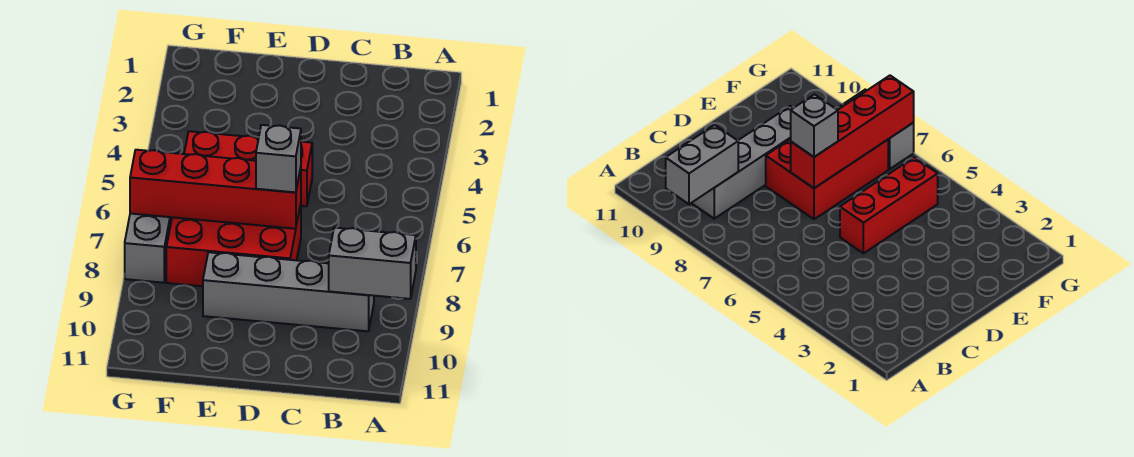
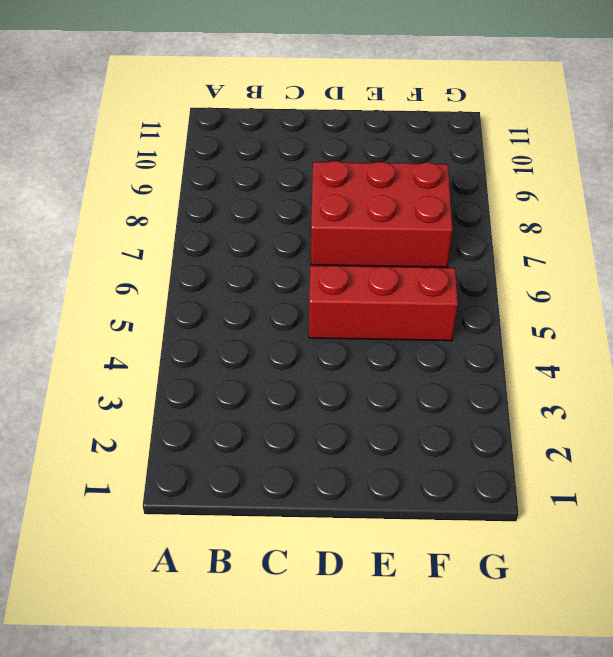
none -> grey 1x4 brick [203,252,374,331]
none -> grey 1x2 brick [125,213,172,283]

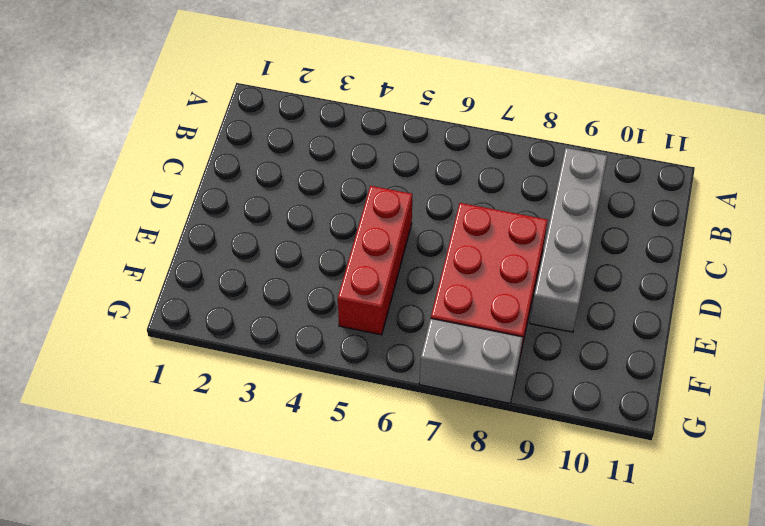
none -> grey 1x2 brick [329,228,416,299]
none -> red 1x4 brick [130,150,301,229]

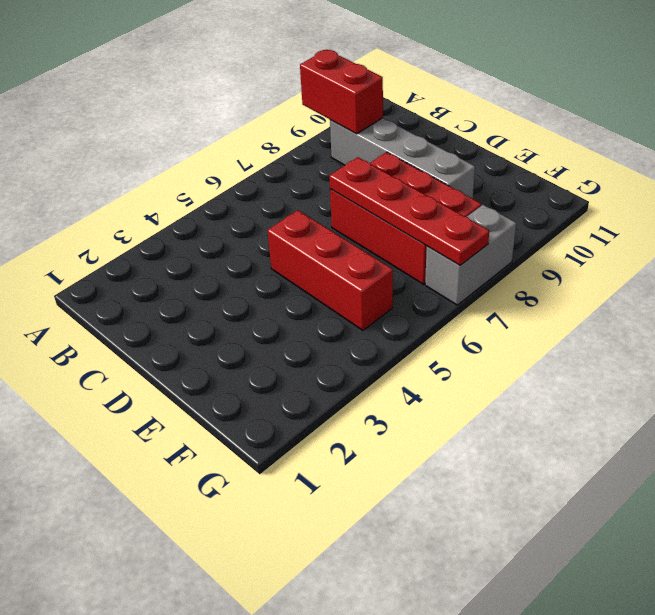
red 1x2 brick [300,49,383,134] -> grey 1x2 brick [329,228,416,299]
red 1x4 plate [329,157,489,265] -> red 1x4 brick [130,150,301,229]
none -> grey 1x1 brick [256,125,301,192]

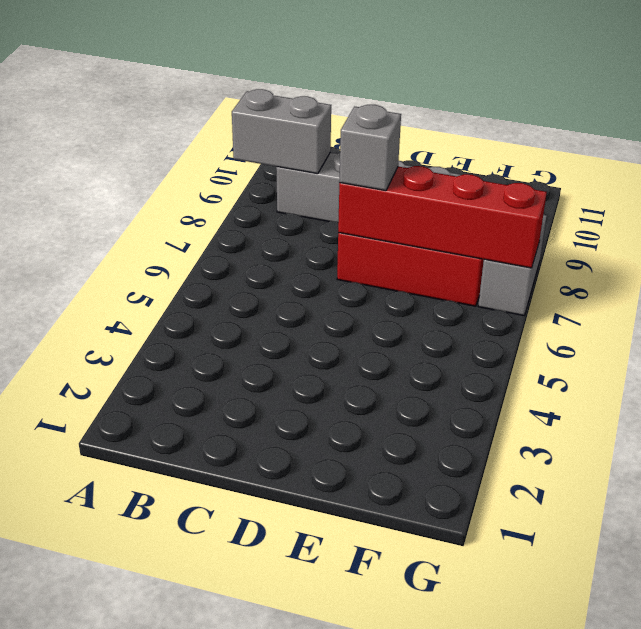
none -> red 1x3 brick [184,131,312,206]

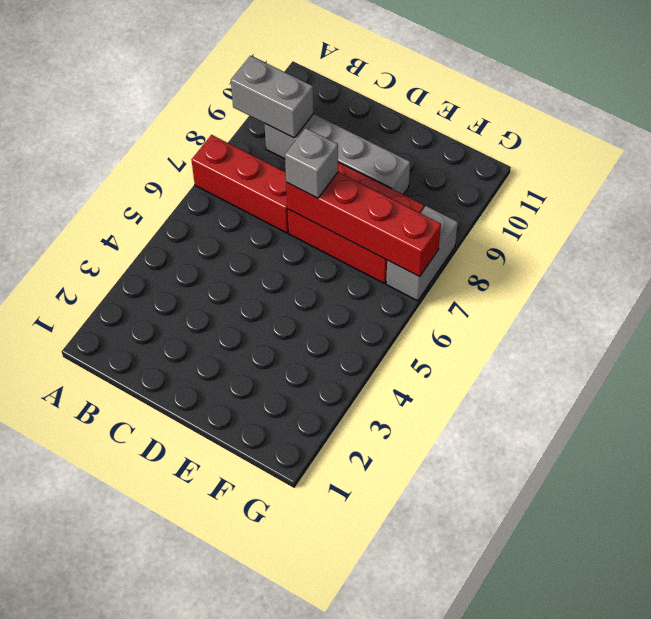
red 1x3 brick [192,135,289,233] -> red 1x3 brick moved to [184,131,312,206]

